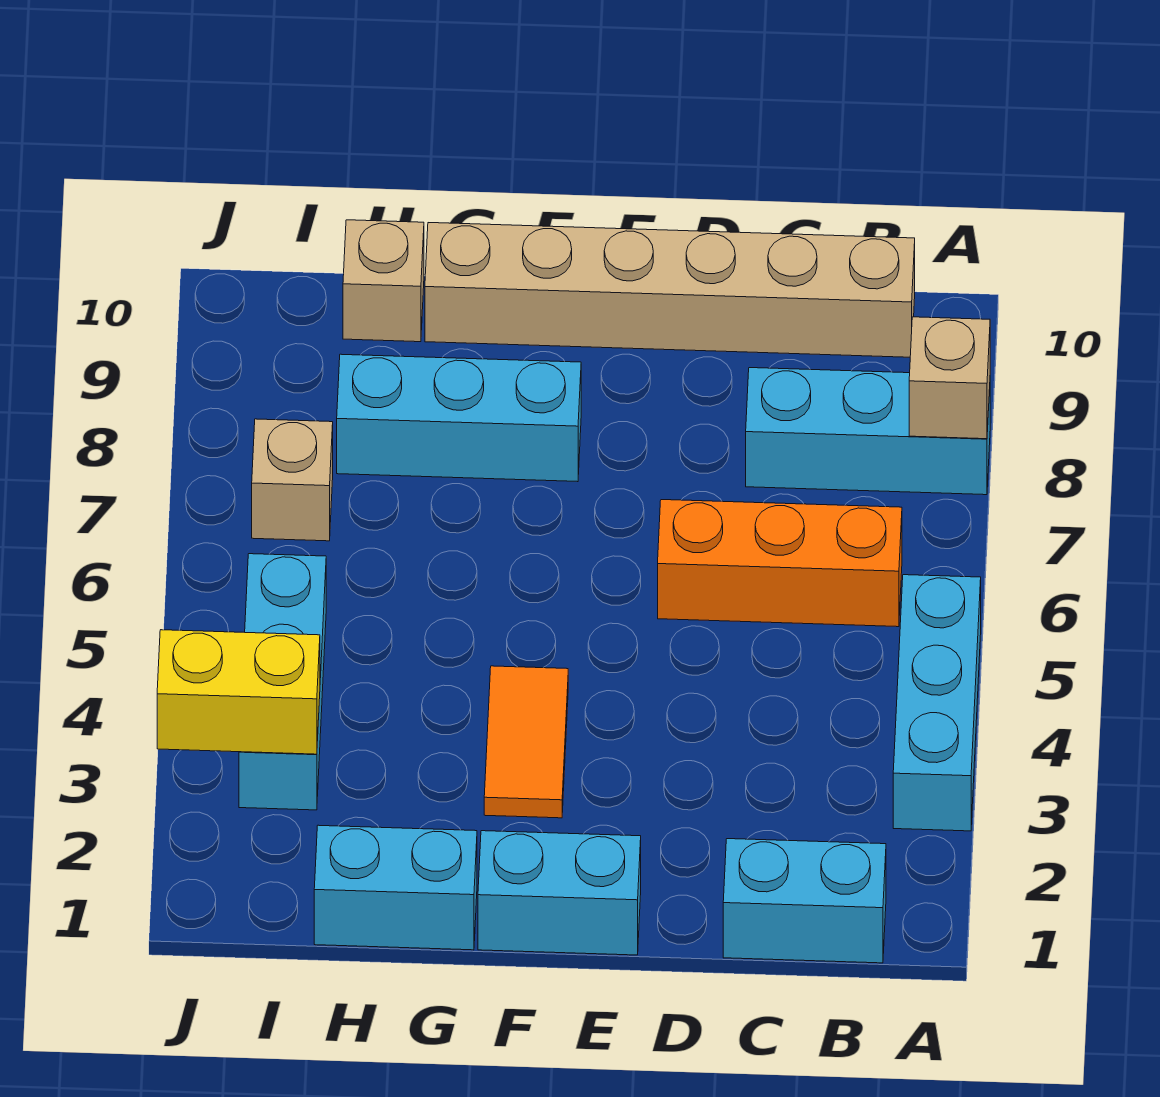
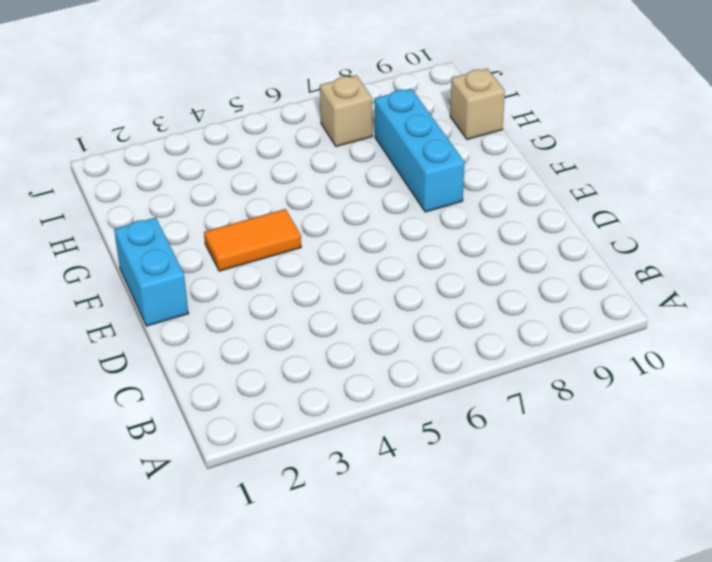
none -> cyan 1x3 brick [893,575,981,831]
none -> cyan 1x3 brick [746,368,990,495]
none -> cyan 1x2 brick [723,839,886,963]

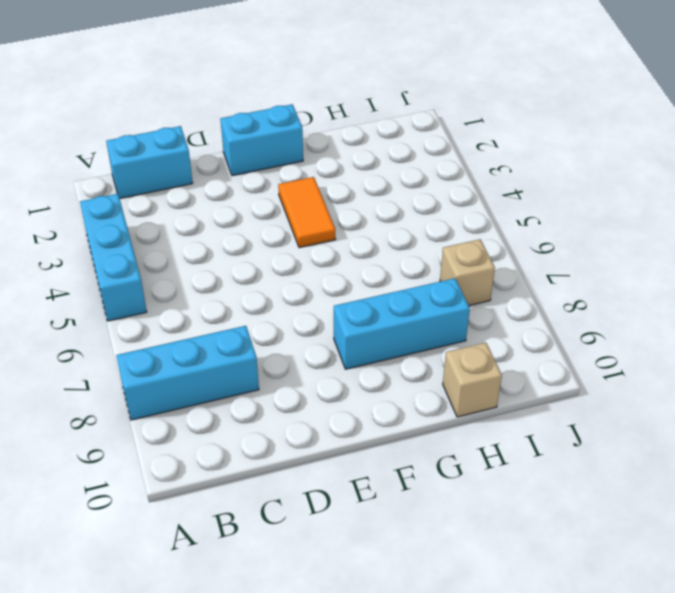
none -> orange 1x3 brick [658,500,902,627]
none -> tan 1x6 brick [425,223,915,357]
none -> cyan 1x2 brick [314,825,477,950]

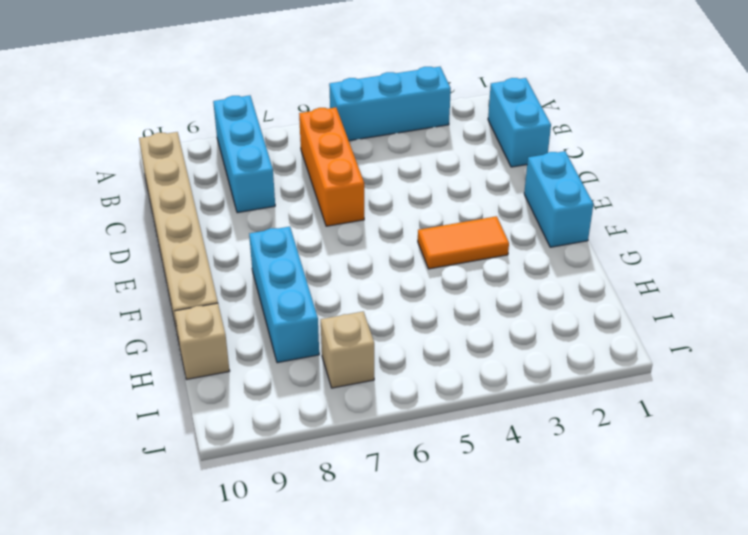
none -> cyan 1x2 brick [314,825,477,950]
none -> cyan 1x3 brick [239,554,326,810]
none -> tan 1x1 brick [909,317,990,439]

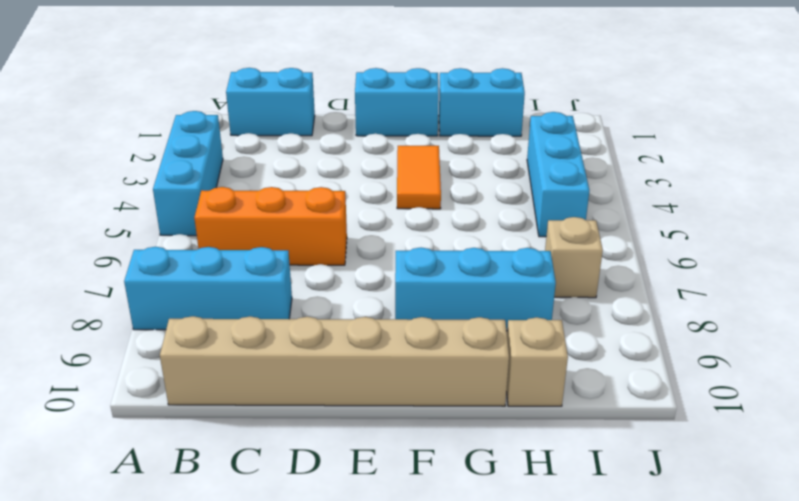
none -> tan 1x1 brick [909,317,990,439]
none -> yellow 1x2 brick [157,630,320,754]

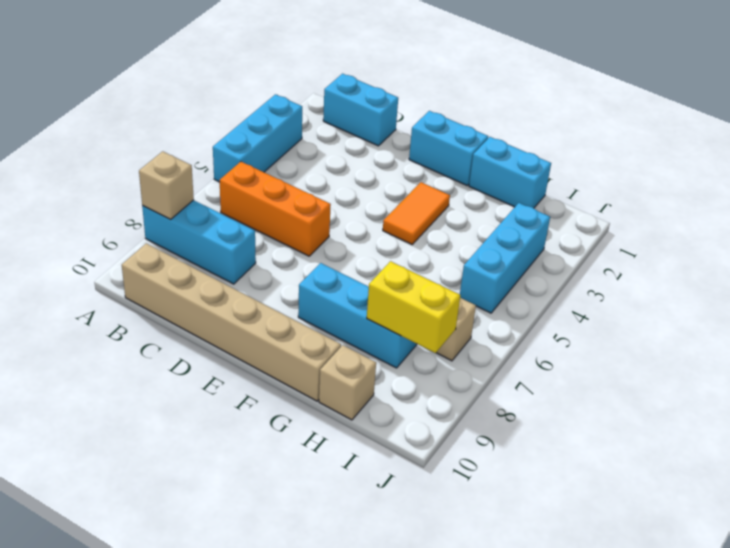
yellow 1x2 brick [367,261,460,353] -> yellow 1x2 brick moved to [157,630,320,754]

